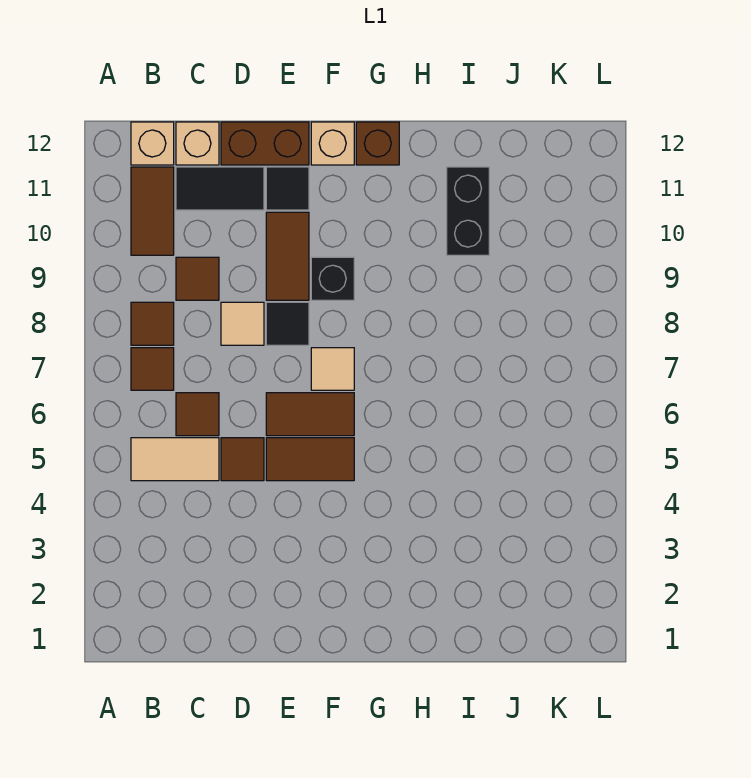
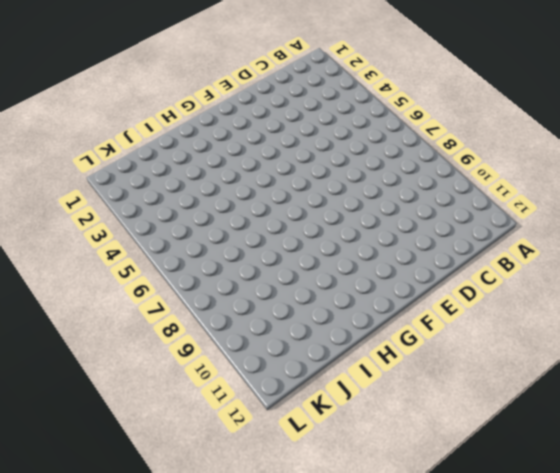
none -> tan 1x2 tile [131,438,219,481]
none -> brown 1x1 tile [131,348,174,390]
none -> brown 1x1 tile [131,302,174,345]

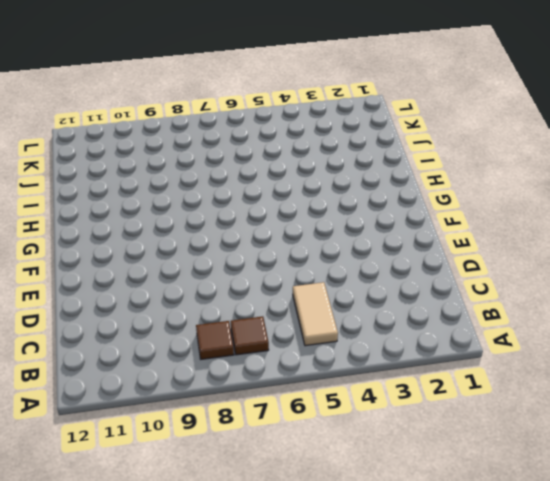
none -> brown 1x2 tile [131,167,174,255]
none -> tan 1x1 brick [131,122,174,165]
none -> brown 1x1 tile [176,393,219,436]

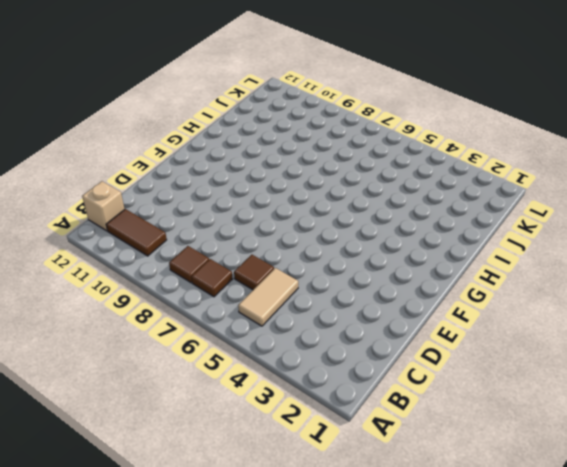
none -> brown 1x1 tile [176,257,219,300]
none -> black 1x2 tile [176,167,264,210]
none -> tan 1x1 brick [176,122,219,165]

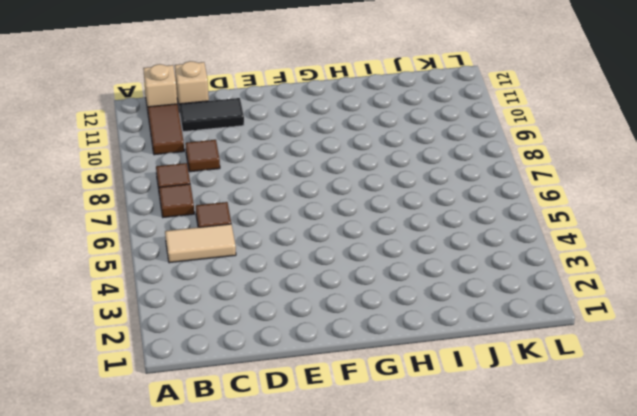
none -> brown 1x1 tile [221,438,264,481]
none -> tan 1x1 tile [221,302,264,345]
none -> brown 1x2 brick [221,122,309,165]

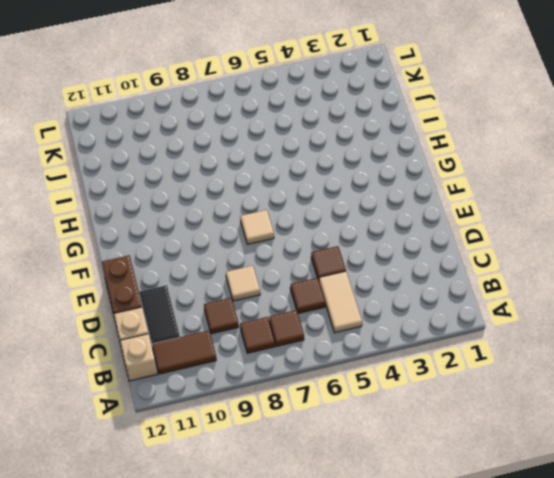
none -> brown 1x2 tile [266,438,354,481]
none -> brown 1x2 tile [266,393,354,436]
none -> black 1x1 tile [266,302,309,345]

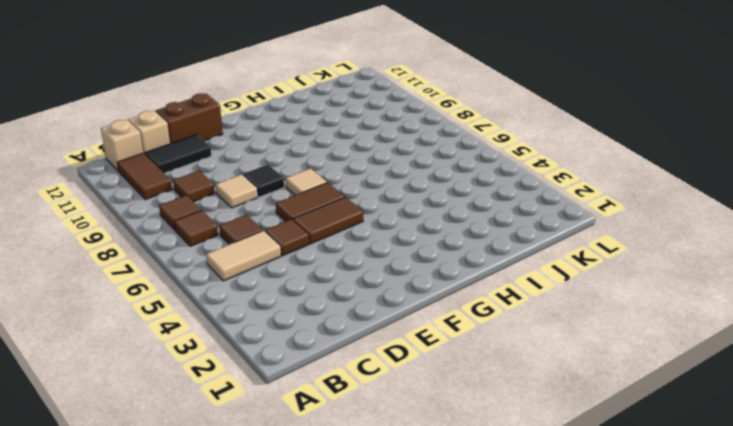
none -> brown 1x2 tile [266,212,309,300]
none -> black 1x1 tile [266,167,309,210]
none -> black 1x1 brick [311,257,354,300]

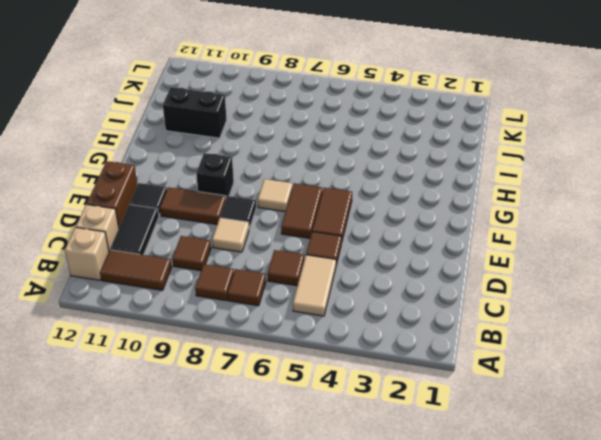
none -> tan 1x1 brick [311,122,354,165]
none -> brown 1x1 brick [356,122,399,165]

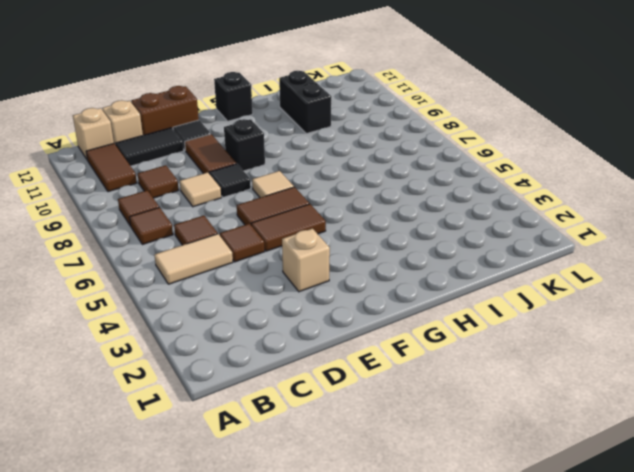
tan 1x1 brick [282,229,330,292] -> tan 1x1 brick moved to [311,122,354,165]
black 1x1 brick [214,72,253,121] -> brown 1x1 brick [356,122,399,165]

